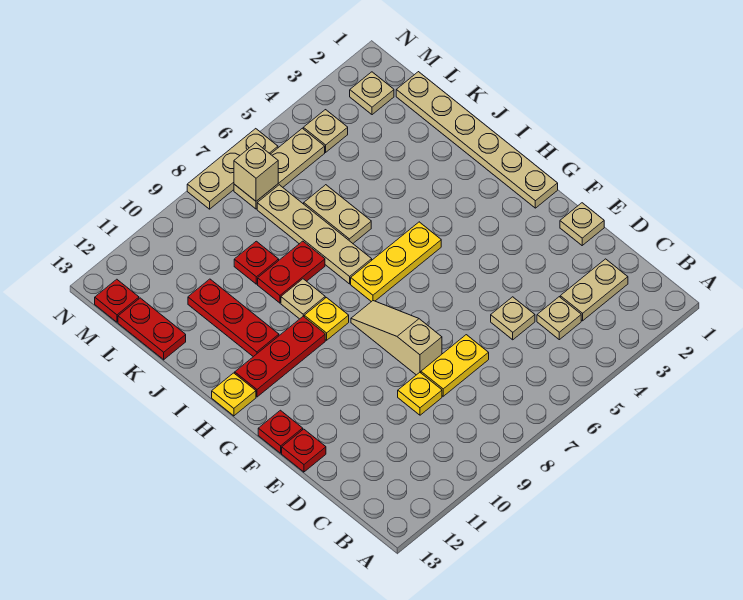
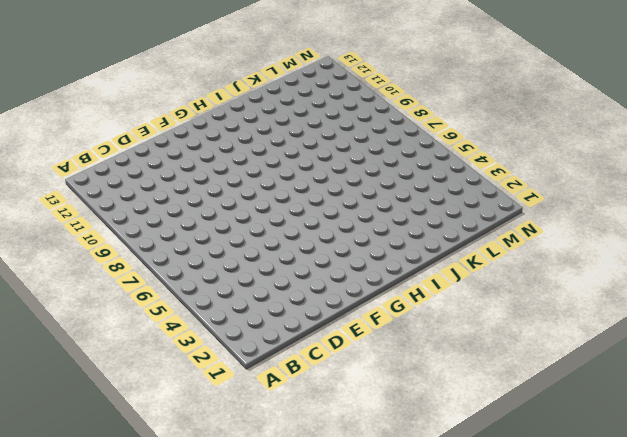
none -> tan 1x2 plate [560,259,628,321]
none -> tan 1x1 plate [537,297,581,340]
none -> tan 1x1 plate [491,297,535,340]

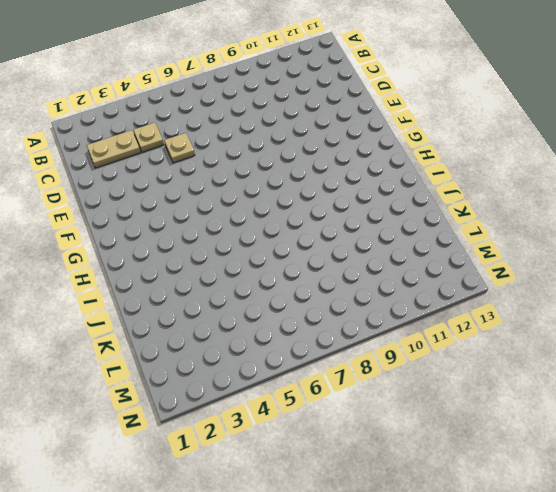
none -> yellow 1x2 plate [421,335,489,396]
none -> yellow 1x1 plate [398,373,442,415]
none -> tan 1x1 plate [560,203,604,245]

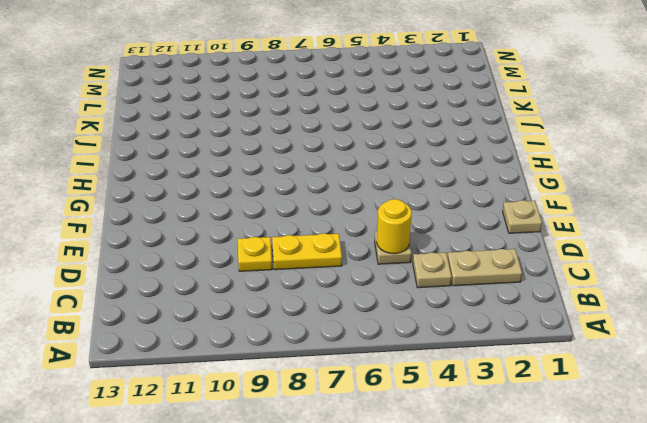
yellow 1x1 round brick [377,199,412,254] -> none
none -> tan 1x3 slope [351,301,442,375]
none -> red 1x1 plate [282,429,326,472]
none -> red 1x1 plate [258,410,303,453]

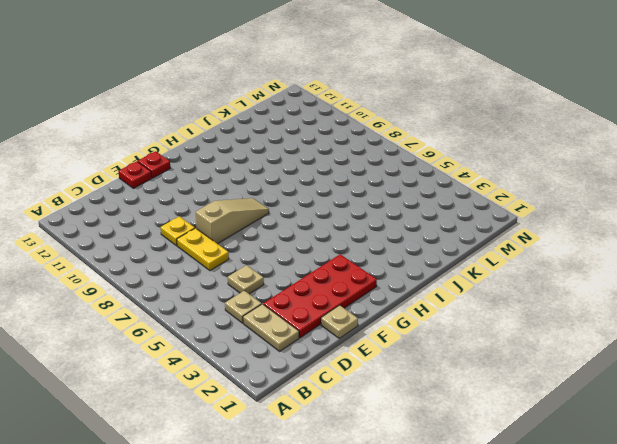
red 2x4 plate [263,254,377,338] -> none
none -> tan 1x6 plate [396,72,558,208]
none -> yellow 1x3 plate [351,222,441,302]
none -> yellow 1x1 plate [304,298,349,340]

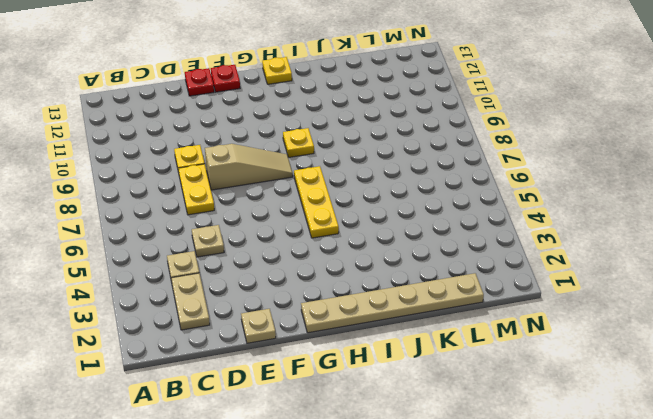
none -> red 1x3 plate [235,316,325,397]
none -> tan 1x4 plate [257,185,372,284]
none -> tan 1x1 plate [281,279,325,319]

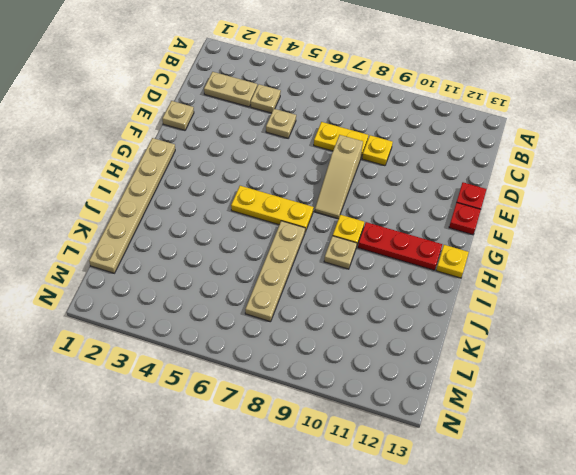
none -> red 1x3 plate [188,279,279,357]
none -> tan 1x2 plate [304,185,371,243]
none -> red 1x2 plate [258,241,325,303]

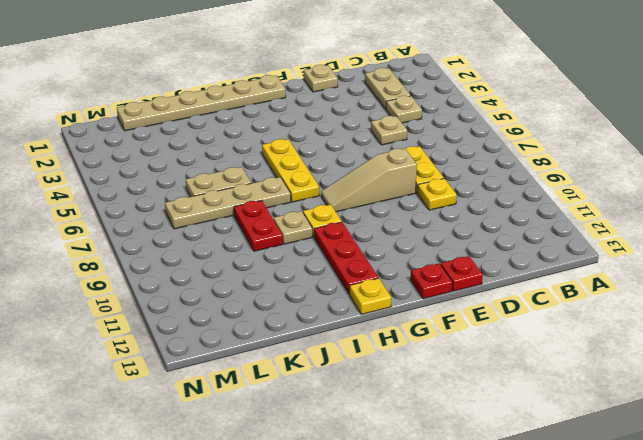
none -> red 1x3 plate [188,279,279,357]
none -> red 1x1 plate [234,241,279,284]
none -> red 1x2 plate [118,298,186,360]

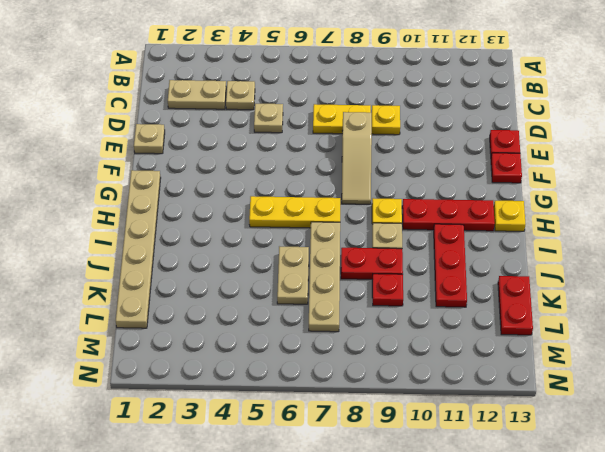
none -> tan 1x1 plate [350,72,394,115]
none -> tan 1x1 plate [303,110,348,152]
none -> tan 1x3 plate [234,128,325,209]

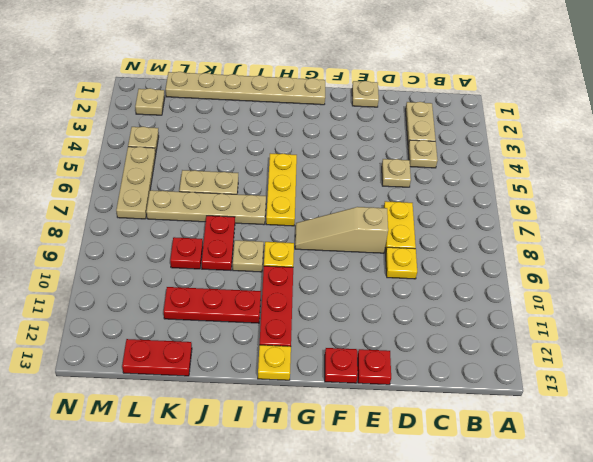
none -> red 1x1 plate [95,279,139,322]
none -> tan 1x3 plate [187,129,278,209]
none -> tan 1x1 brick [234,143,278,201]

